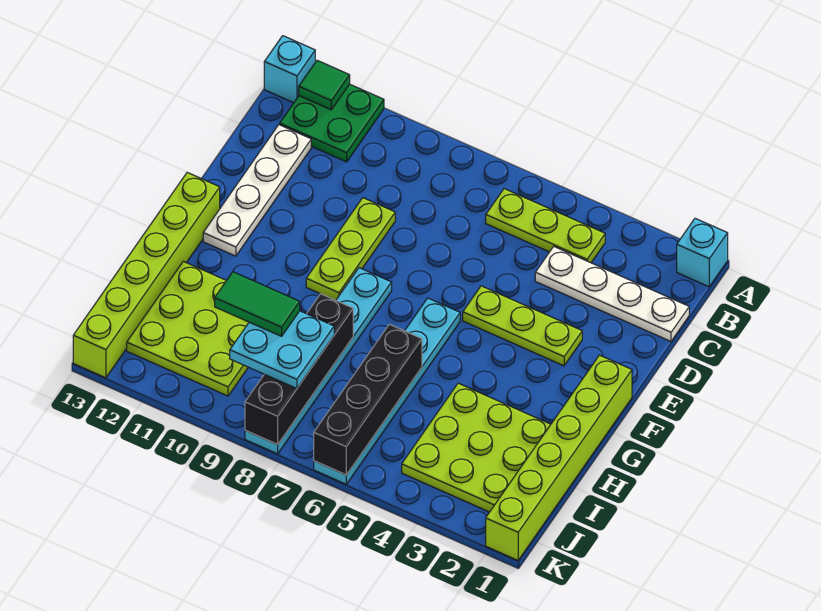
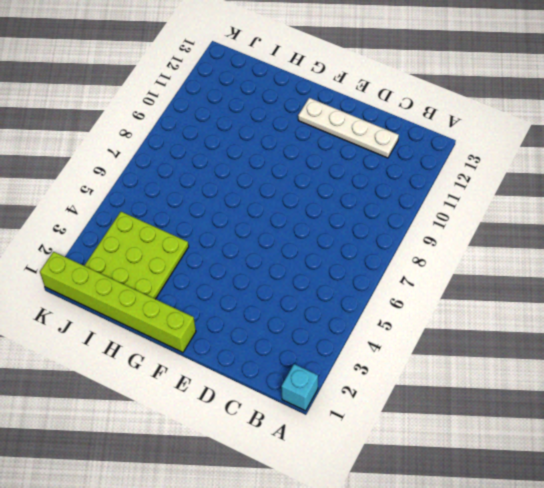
none -> green 2x2 plate [280,84,384,162]
none -> cyan 1x1 brick [264,36,315,103]
none -> lime 1x3 plate [486,189,605,263]

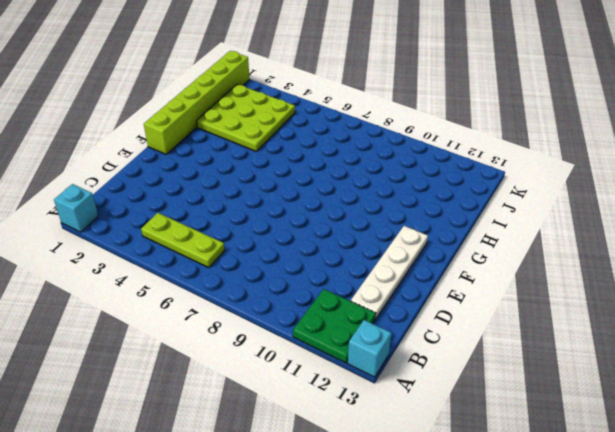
none -> white 1x4 plate [535,247,689,341]
none -> lime 1x3 plate [306,198,395,300]
none -> lime 1x3 plate [463,286,582,366]

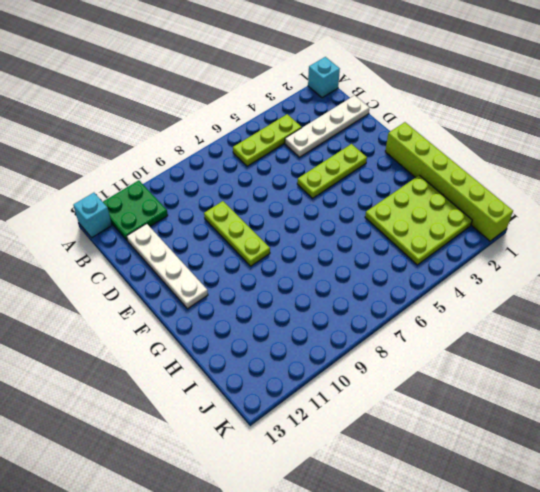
none -> cyan 1x6 plate [314,298,460,484]
none -> cyan 1x6 plate [245,268,392,454]
none -> lime 1x6 brick [73,173,220,378]

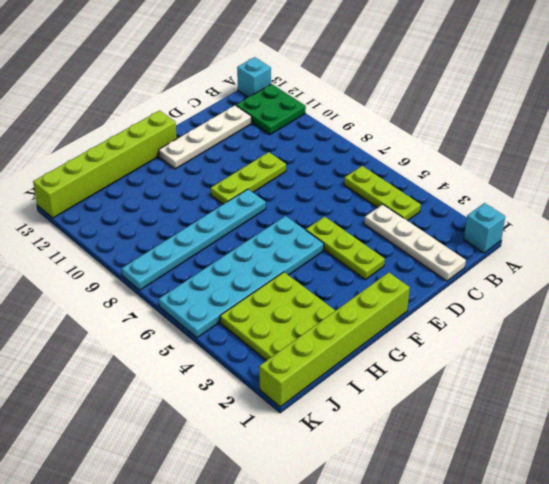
cyan 2x6 plate [159,216,324,338] -> cyan 1x6 plate [314,298,460,484]
none -> lime 3x3 plate [127,261,249,396]
none -> green 1x1 tile [299,60,350,110]
none -> black 1x4 brick [314,324,422,475]

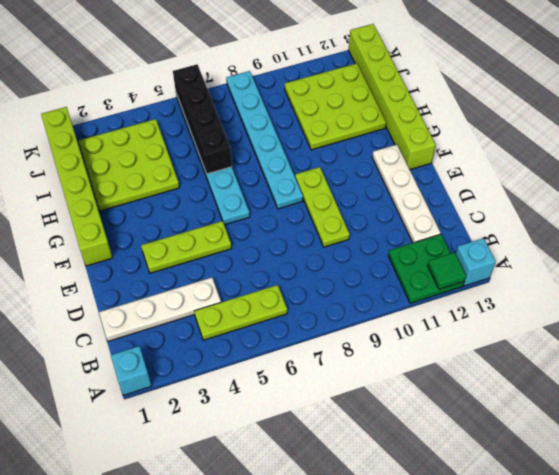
none -> black 1x4 brick [245,294,353,444]
none -> cyan 2x2 plate [230,311,334,389]
none -> green 1x2 tile [215,272,300,336]

